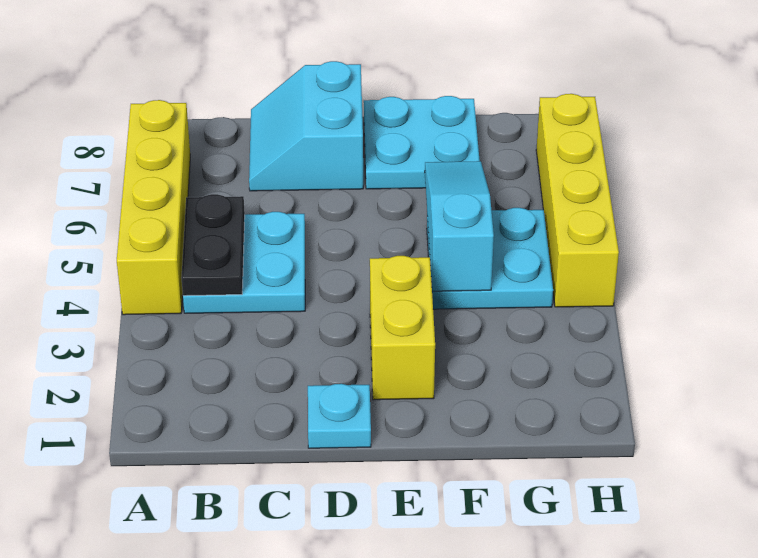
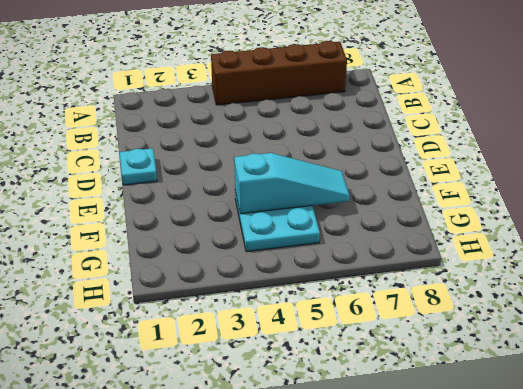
brown 1x4 brick [211,41,347,105] -> yellow 1x4 brick [117,100,190,315]
none -> cyan 2x2 plate [183,212,305,313]
none -> cyan 2x2 slope [249,61,363,191]

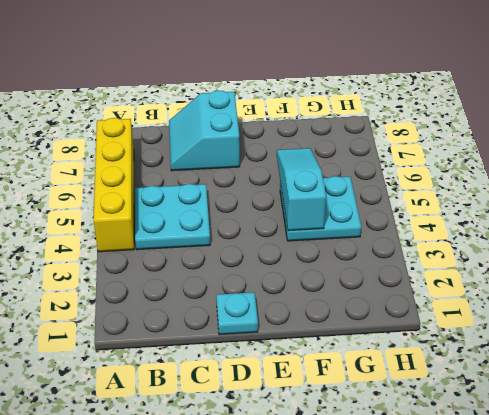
none -> yellow 1x2 brick [370,256,435,400]
none -> cyan 2x2 plate [364,96,480,189]

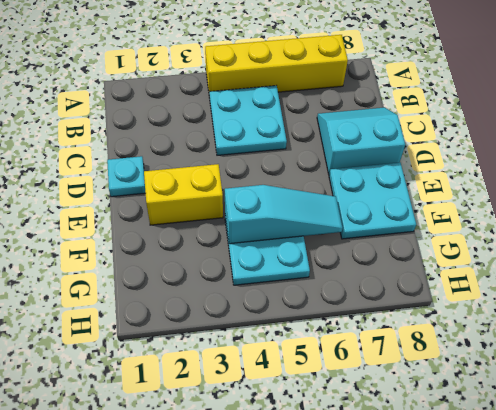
none -> yellow 1x4 brick [536,94,619,307]
none -> black 1x2 plate [181,194,245,296]

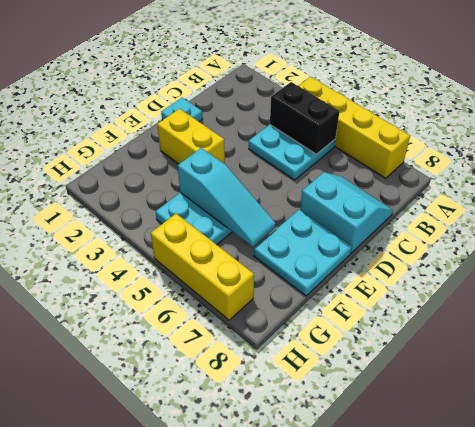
black 1x2 brick [270,82,339,154] -> black 1x2 plate [181,194,245,296]
yellow 1x3 brick [151,214,254,320] -> yellow 1x4 brick [536,94,619,307]

